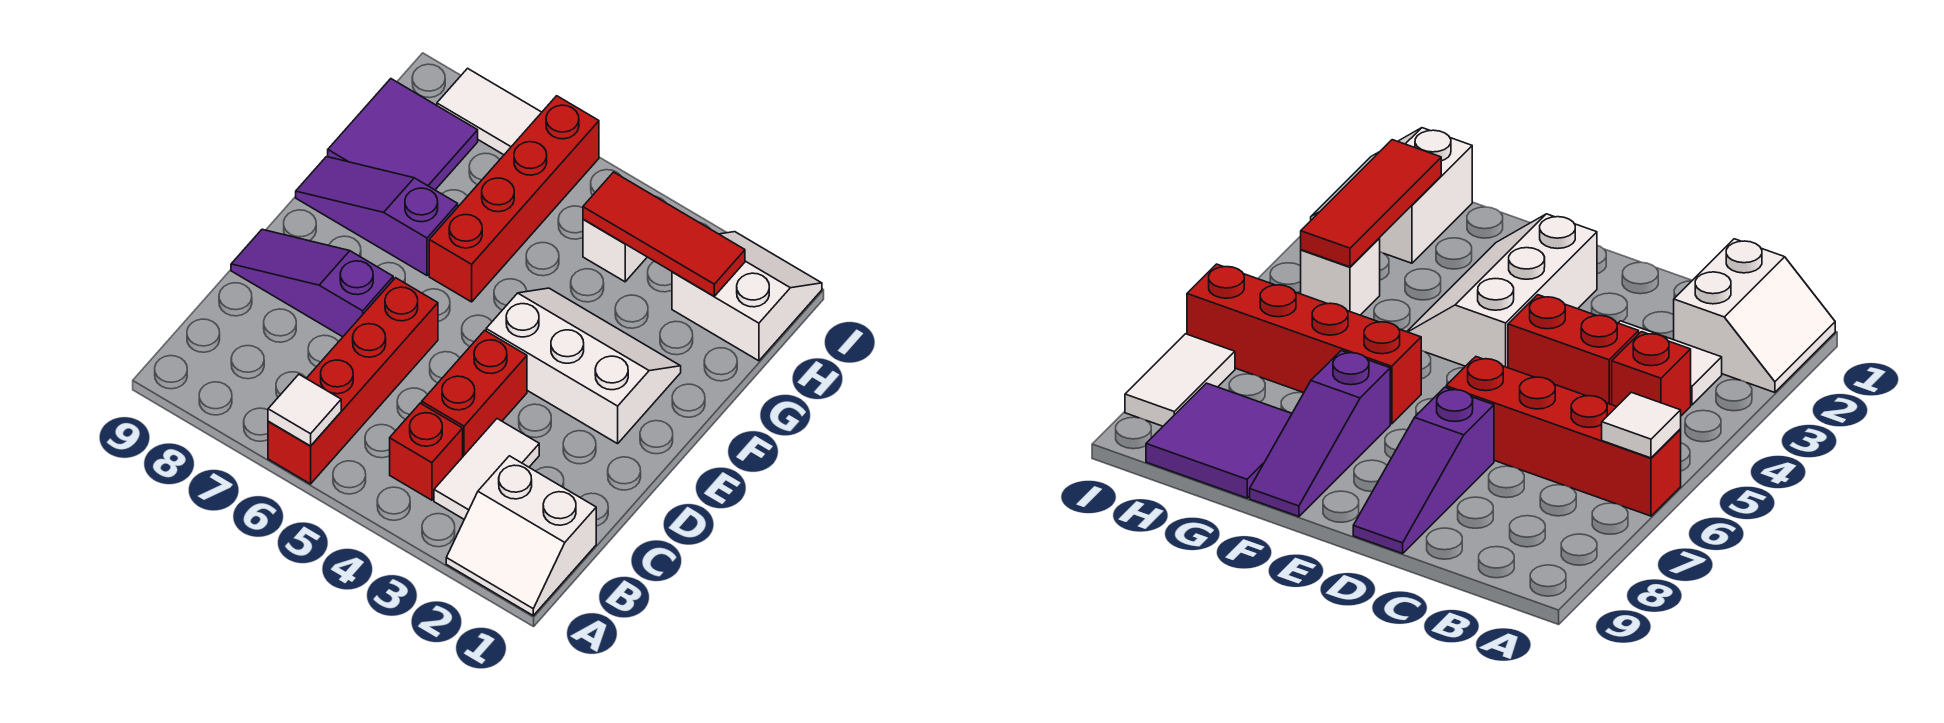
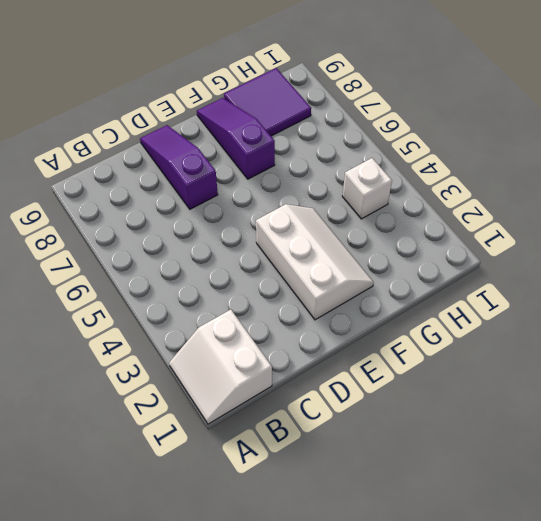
none -> red 1x4 brick [268,278,438,484]
none -> white 1x2 tile [434,419,539,519]
none -> red 1x1 brick [390,403,463,500]

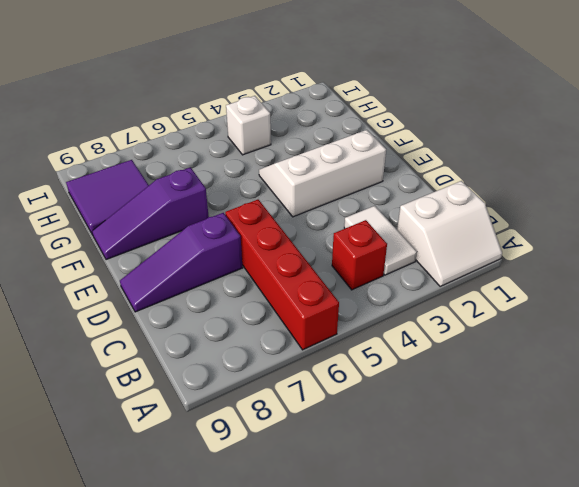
none -> red 1x2 brick [422,330,527,456]
none -> red 1x4 brick [429,96,599,302]
none -> white 2x2 slope [672,232,822,361]

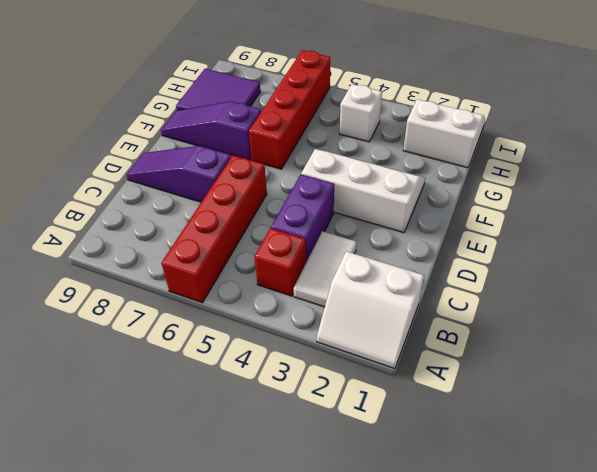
purple 1x2 brick [271,174,334,262] -> red 1x2 brick [422,330,527,456]
none -> white 1x2 tile [437,68,542,155]
none -> white 1x1 tile [268,375,341,446]
none -> red 1x3 tile [583,172,745,296]

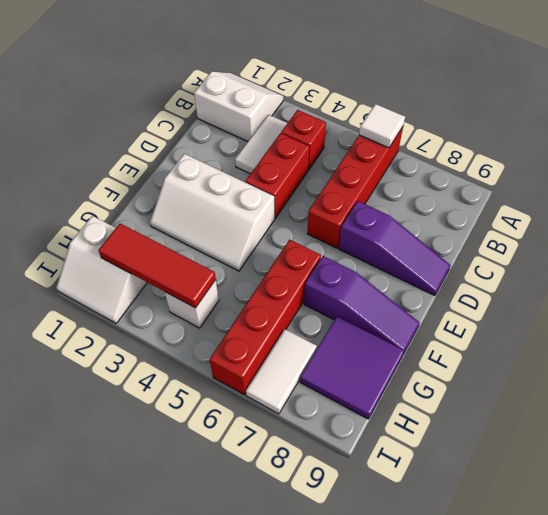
white 1x2 tile [246,329,317,414] -> white 1x2 tile turned to [437,68,542,155]

